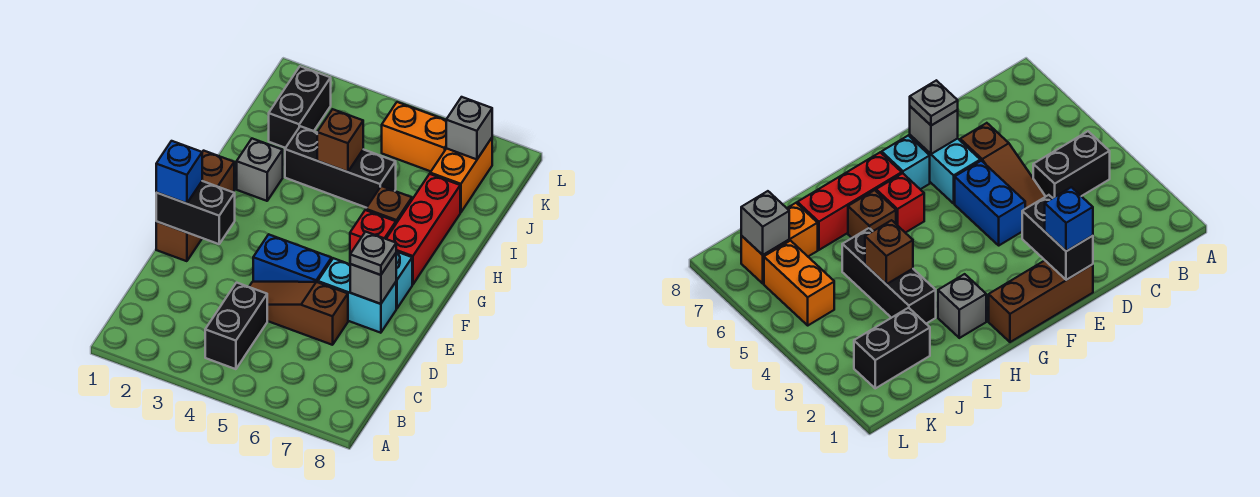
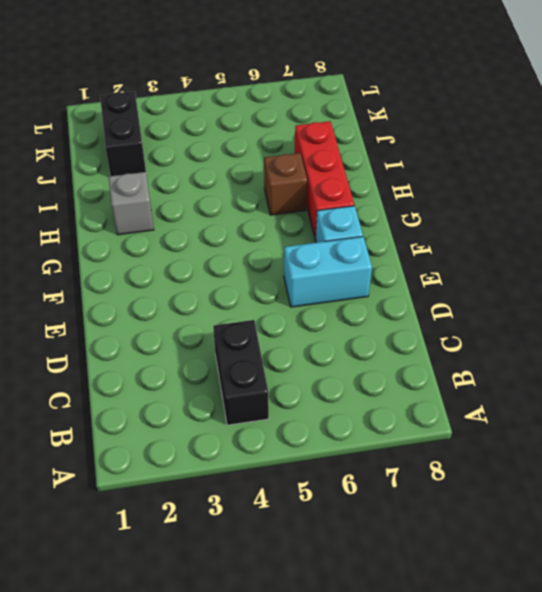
none -> brown 1x3 slope [249,282,348,345]
none -> brown 1x3 brick [156,151,234,261]
none -> blue 1x2 brick [253,234,332,282]

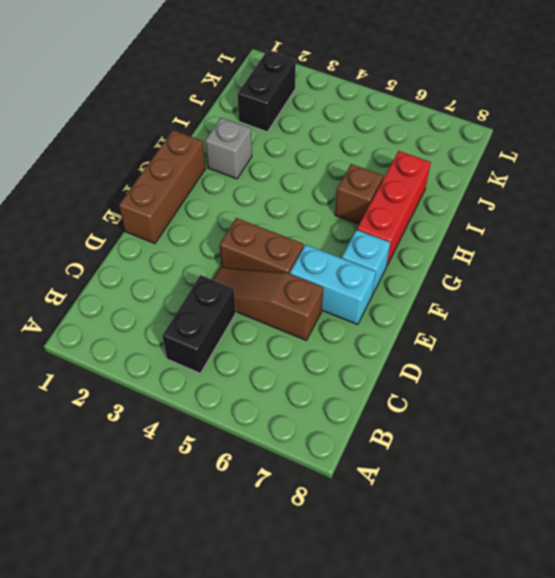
brown 1x2 brick [220,218,304,274] -> blue 1x2 brick [253,234,332,282]
none -> red 1x1 brick [350,210,396,254]
none -> black 1x3 brick [285,126,396,208]
none -> orange 1x2 brick [430,138,492,212]

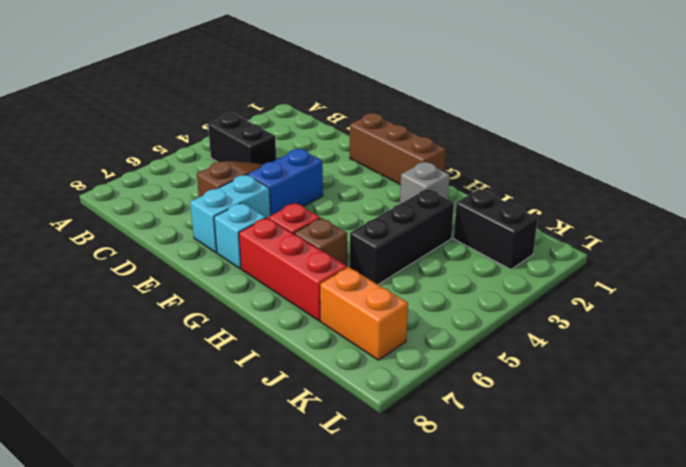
none -> orange 1x2 brick [382,102,446,171]
none -> black 1x2 brick [156,181,235,244]
none -> grey 1x1 brick [350,253,396,304]

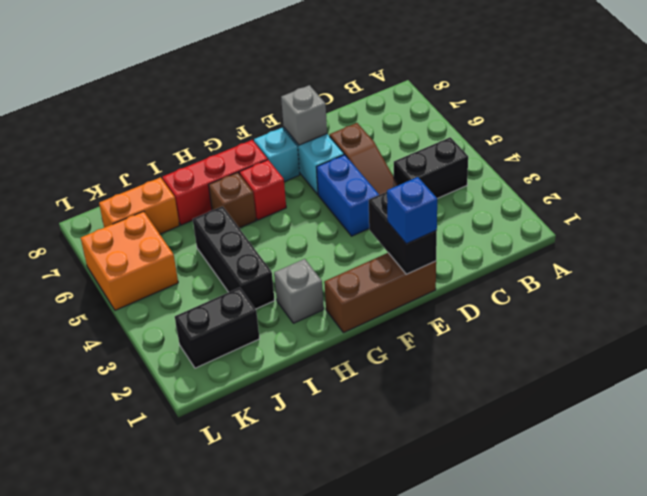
orange 2x2 brick [81,211,178,310] -> orange 1x2 brick [382,102,446,171]
none -> brown 1x1 brick [317,109,363,172]
none -> grey 1x1 brick [446,97,492,159]
none -> grey 1x1 plate [350,232,396,275]

